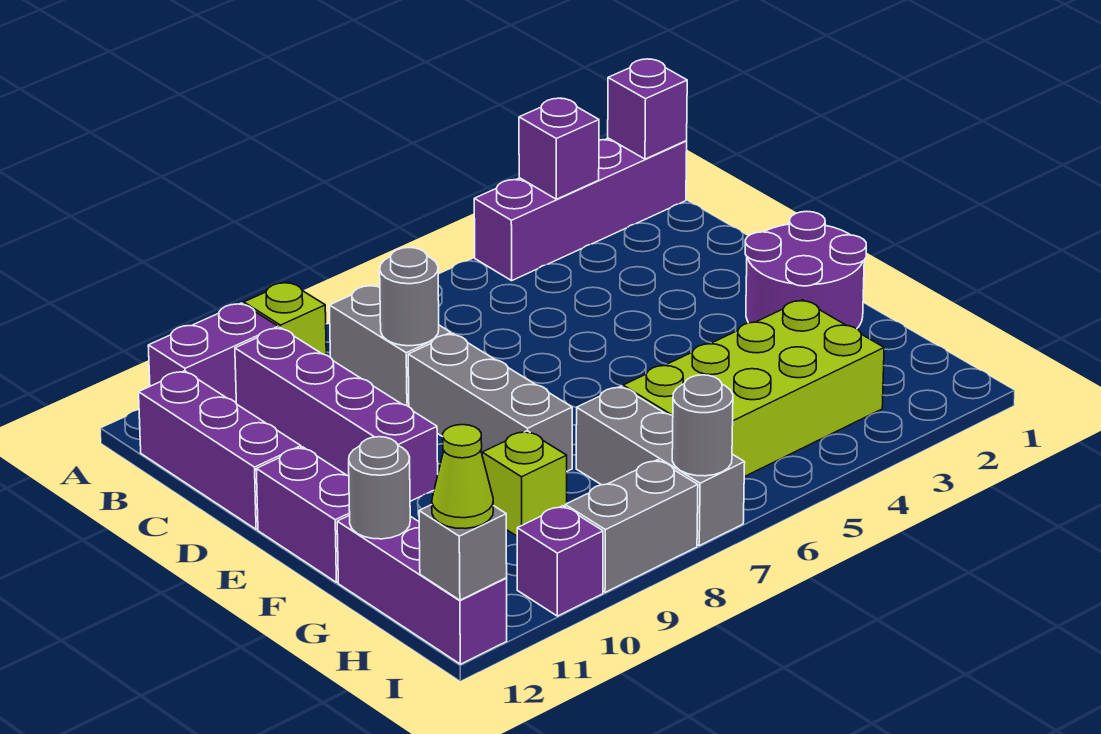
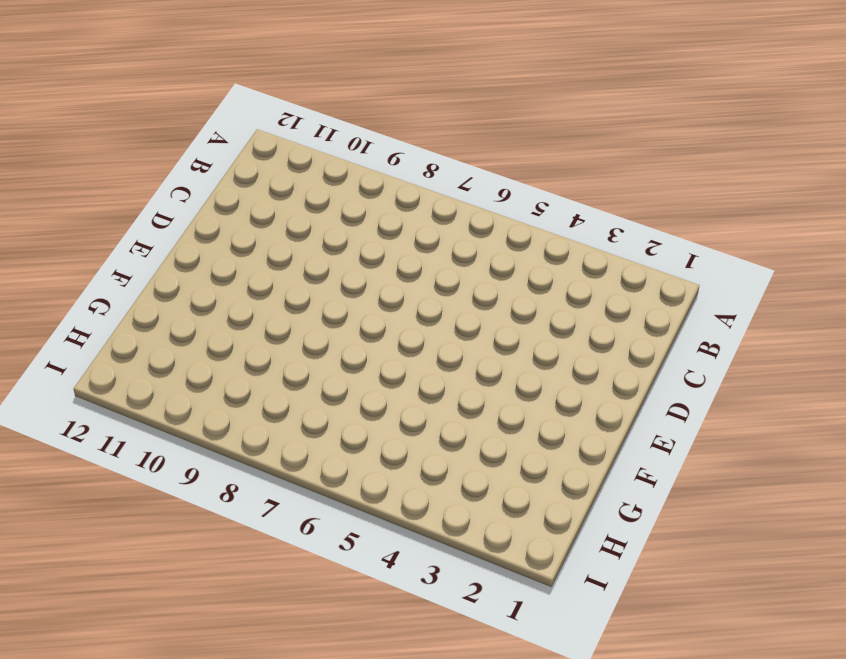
none -> purple 1x4 brick [474,138,687,281]
none -> lime 1x1 brick [244,282,326,355]
none -> purple 1x2 brick [148,303,278,402]

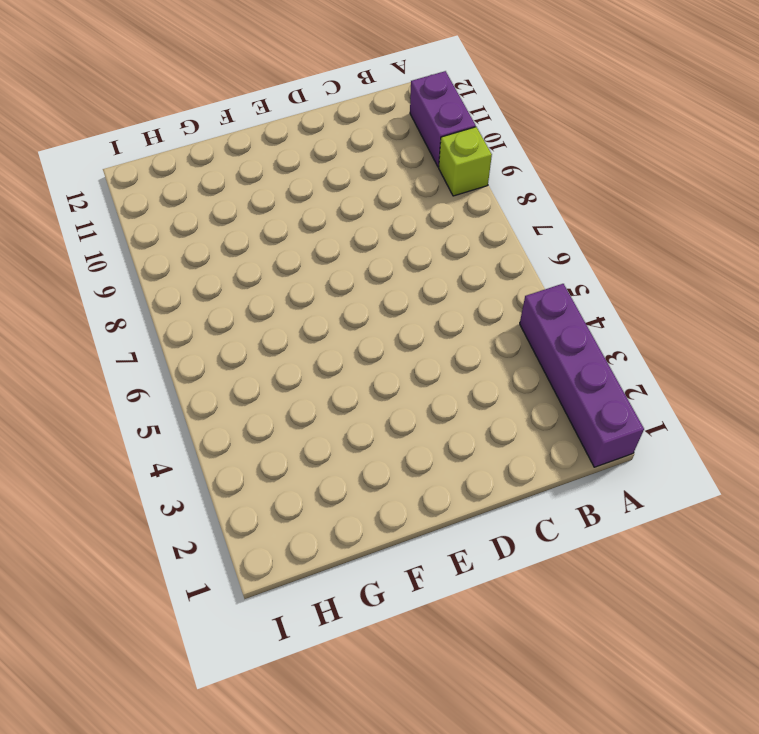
none -> grey 1x2 brick [329,285,451,407]
none -> purple 1x4 brick [235,328,438,501]
none -> purple 1x3 brick [139,371,301,529]

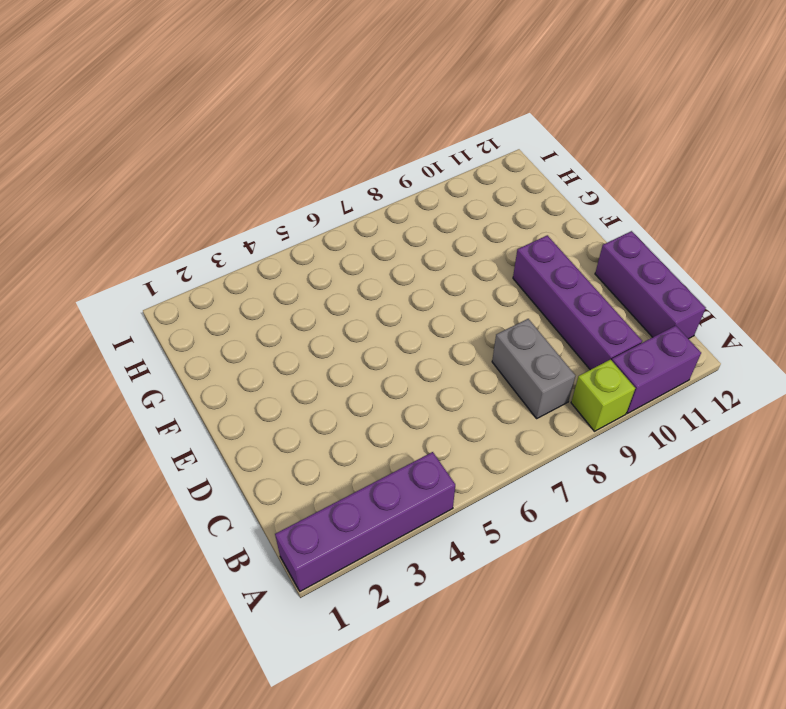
none -> grey 1x3 brick [408,334,572,471]
none -> purple 2x2 round brick [745,211,866,329]
none -> purple 1x2 brick [256,447,350,582]

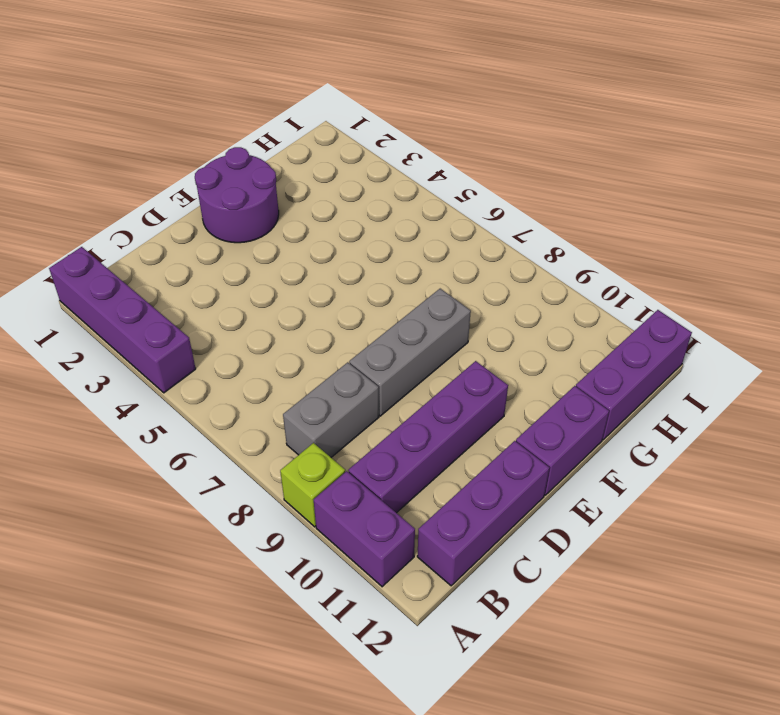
none -> lime 2x4 brick [623,300,884,477]
none -> grey 1x3 brick [576,386,745,546]
none -> lime 1x1 brick [482,431,567,536]

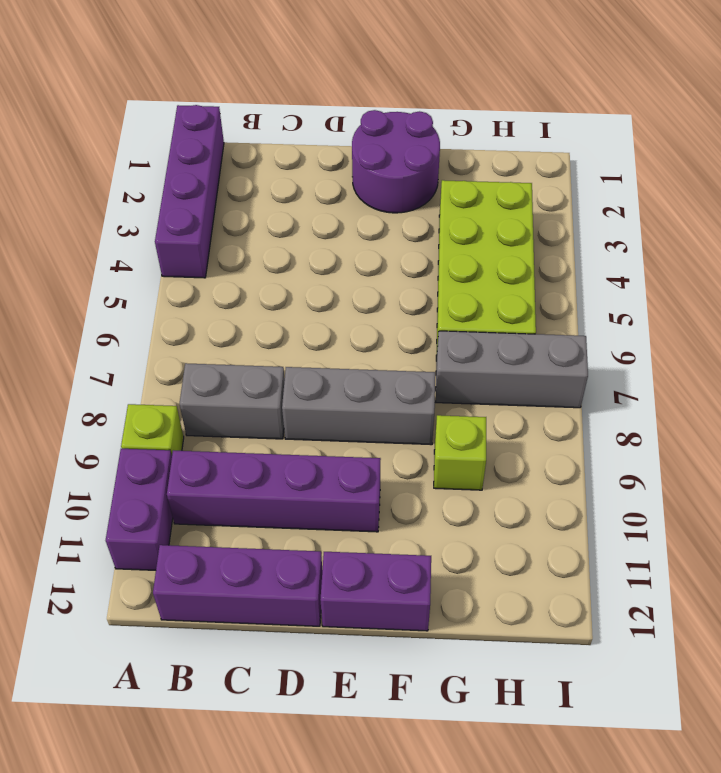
none -> purple 1x3 brick [337,515,507,664]
none -> grey 1x2 brick [565,460,698,592]
none -> purple 1x1 brick [517,506,603,616]

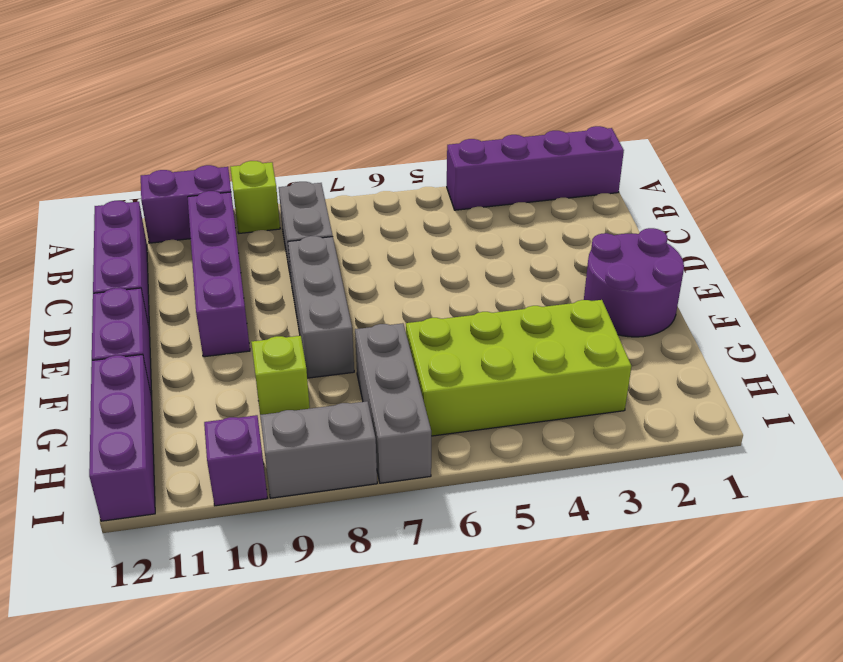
none -> purple 1x1 brick [608,59,687,159]
none -> purple 1x1 brick [519,98,599,199]
none -> grey 1x1 round brick [380,248,439,346]

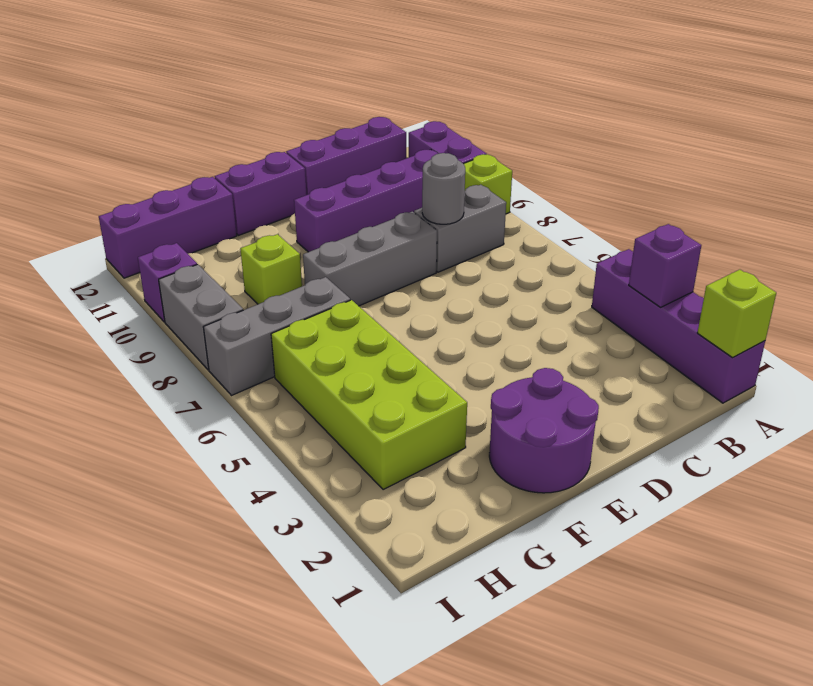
lime 1x1 brick [697,270,776,358] -> purple 1x1 brick [608,59,687,159]
none -> grey 1x1 round brick [349,437,410,539]
none -> grey 1x1 round brick [672,375,733,476]
none -> grey 1x1 brick [419,505,507,600]

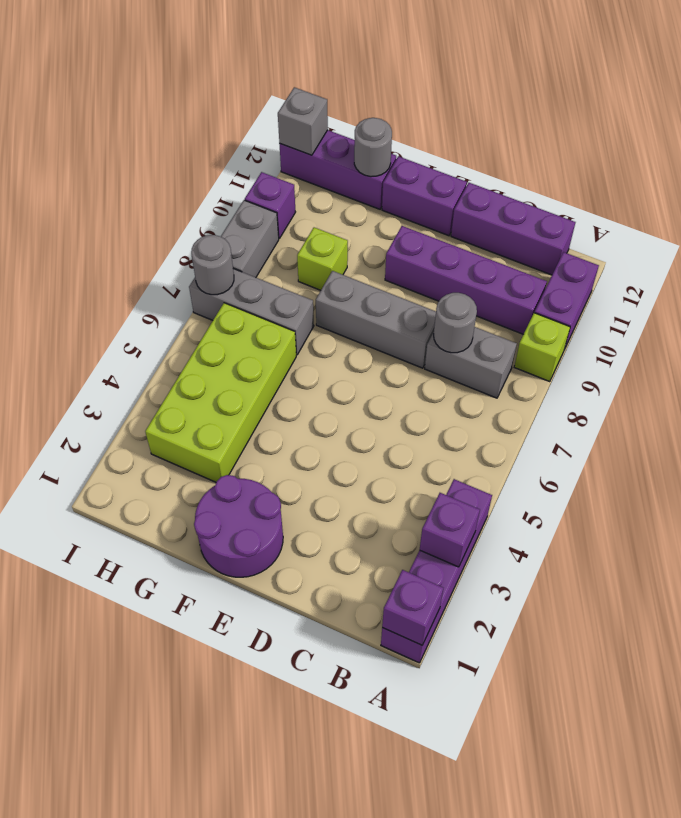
none -> lime 1x1 cone [432,425,493,529]

